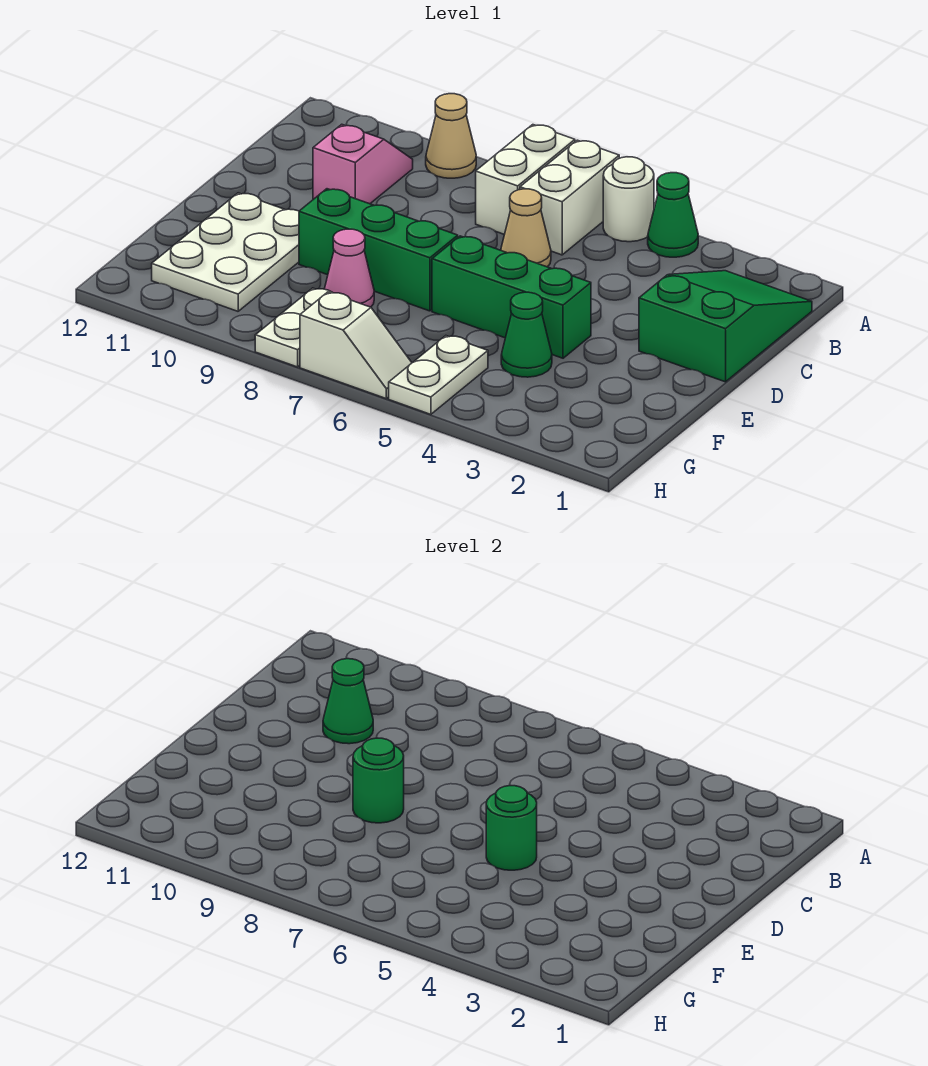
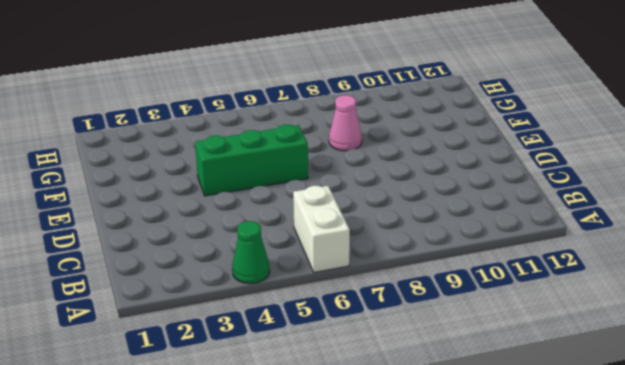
none -> white 1x1 round brick [603,157,654,242]
none -> white 1x2 brick [476,125,575,234]
none -> tan 1x1 cone [426,94,476,178]

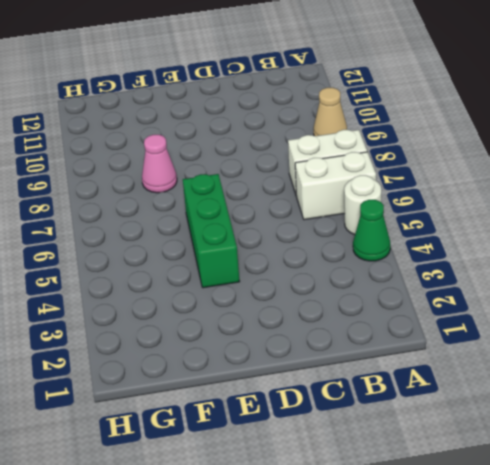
none -> green 2x3 slope [639,271,812,382]
none -> pink 1x2 slope [313,124,413,204]
none -> tan 1x1 cone [501,189,551,267]

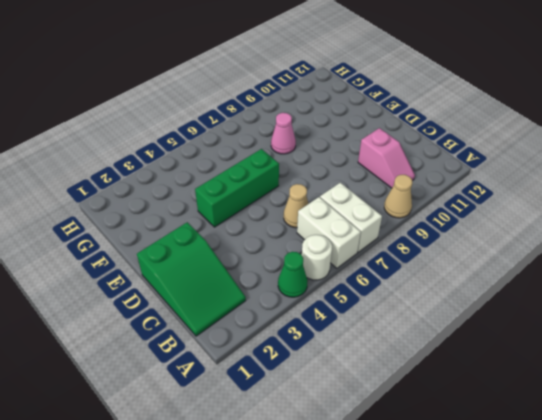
none -> green 1x3 brick [299,189,458,311]
none -> white 2x3 plate [152,193,299,311]
none -> green 1x1 cone [501,292,552,377]

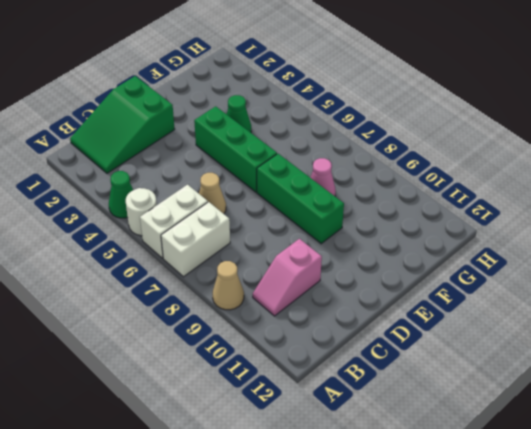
none -> white 2x3 plate [152,193,299,311]
none -> white 1x2 plate [389,336,488,414]
none -> white 1x2 plate [255,288,333,367]

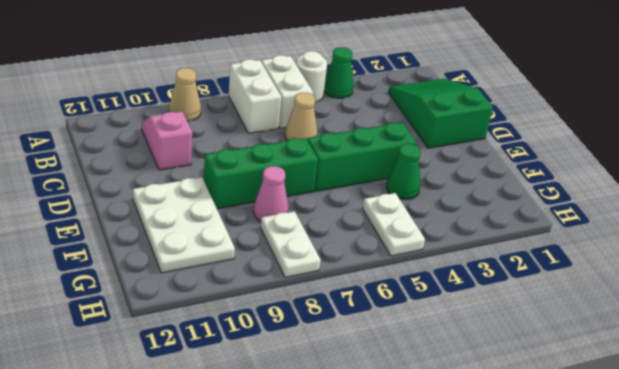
none -> white 1x2 slope [300,292,412,399]
none -> green 1x1 cone [323,658,373,744]
none -> green 1x1 round brick [486,786,537,870]

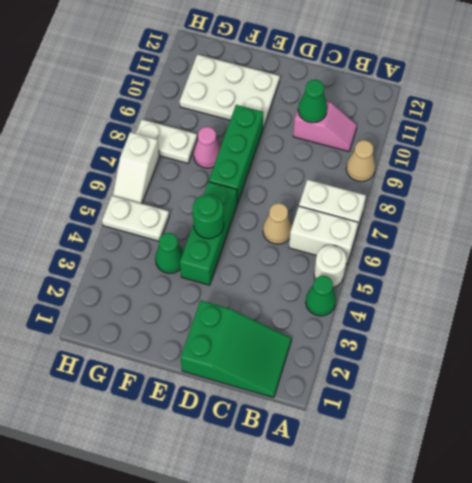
none -> green 1x1 round brick [353,738,404,823]

